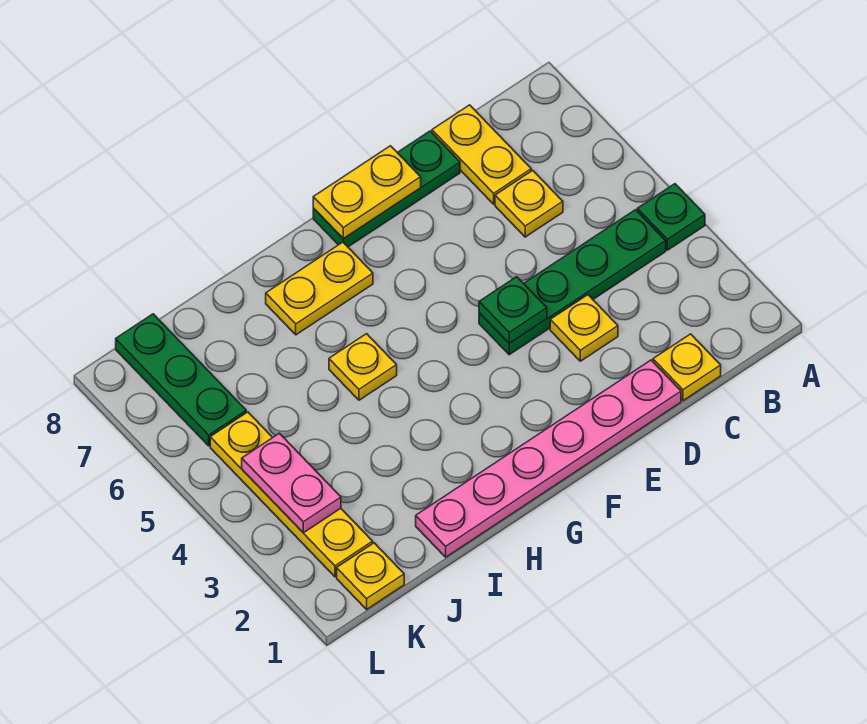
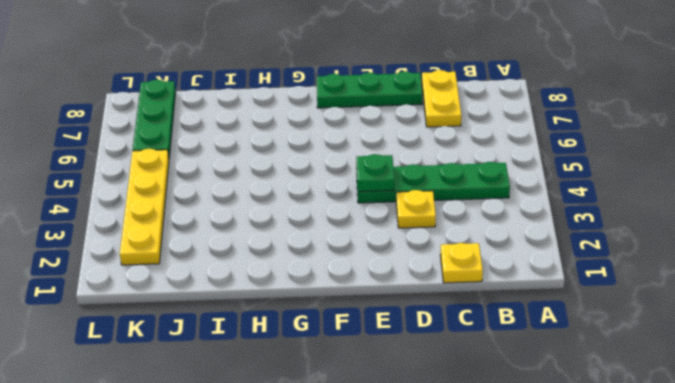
none -> green 1x1 plate [637,184,705,250]
none -> yellow 1x1 plate [495,170,563,237]
none -> pink 1x6 plate [416,360,681,557]

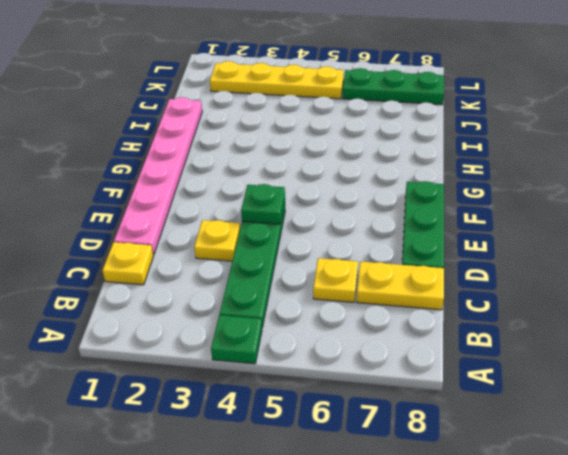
none -> yellow 1x2 plate [266,242,373,335]
none -> yellow 1x1 plate [329,334,397,400]
none -> yellow 1x1 plate [337,543,404,609]

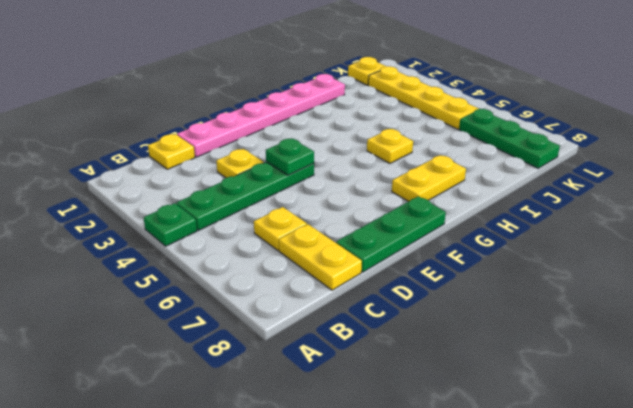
none -> yellow 1x2 plate [313,146,421,239]
none -> pink 1x2 plate [242,433,341,533]

